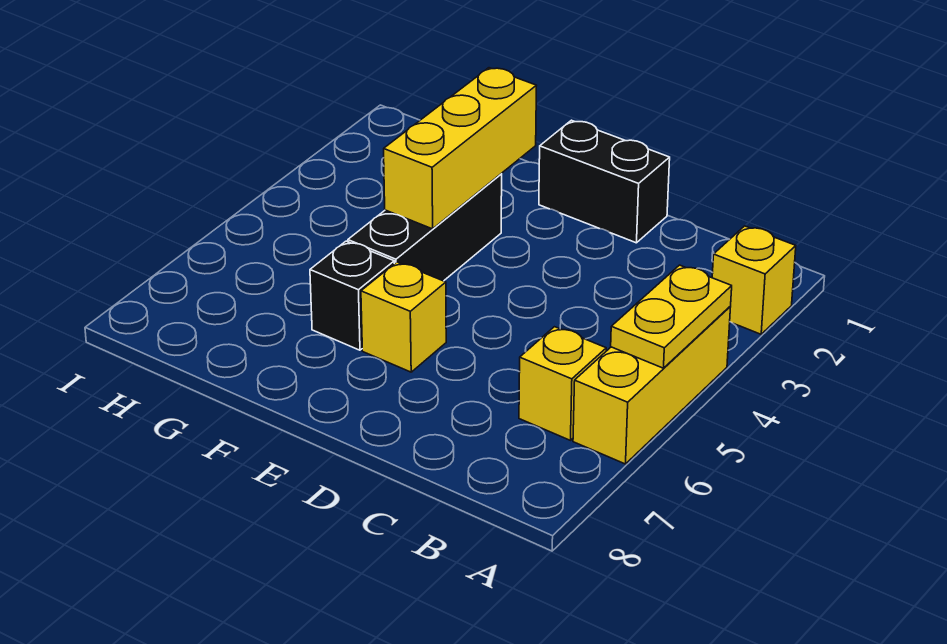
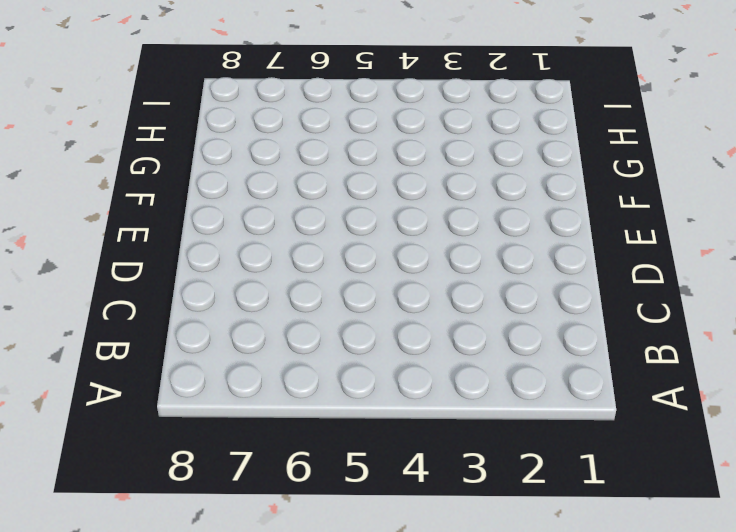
none -> yellow 1x1 brick [712,226,796,334]
none -> yellow 1x3 brick [573,307,730,464]

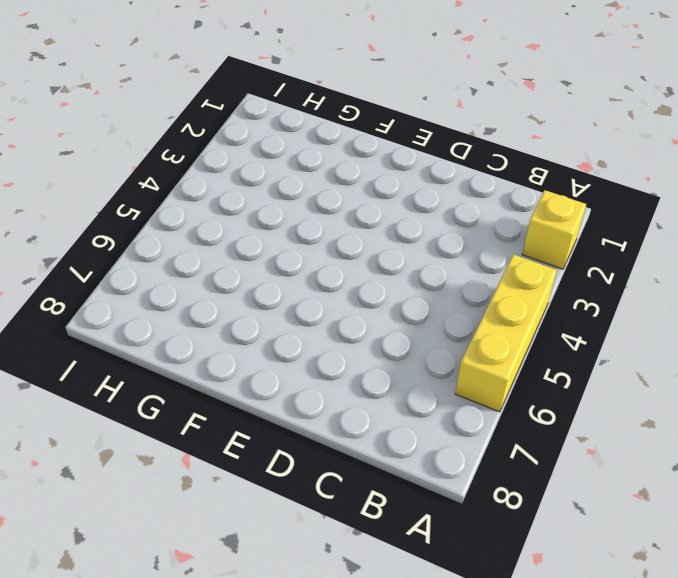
none -> yellow 1x1 brick [519,327,606,440]
none -> black 1x2 brick [539,120,670,243]

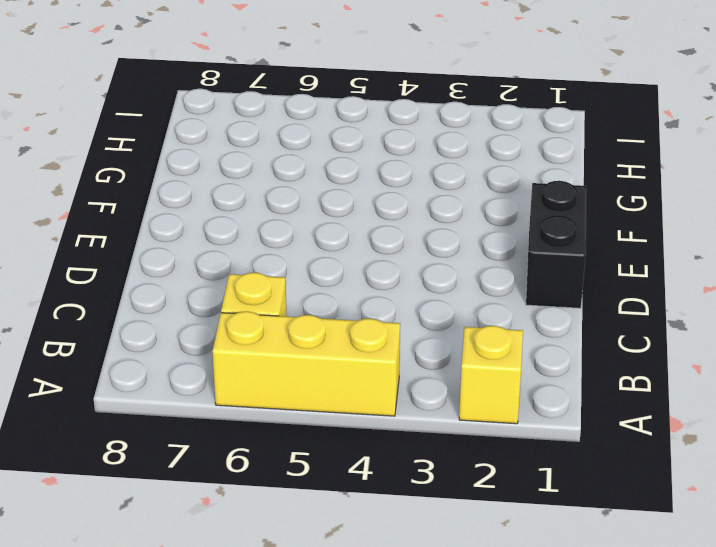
none -> yellow 1x1 brick [361,262,446,372]
none -> black 1x3 brick [348,174,502,281]

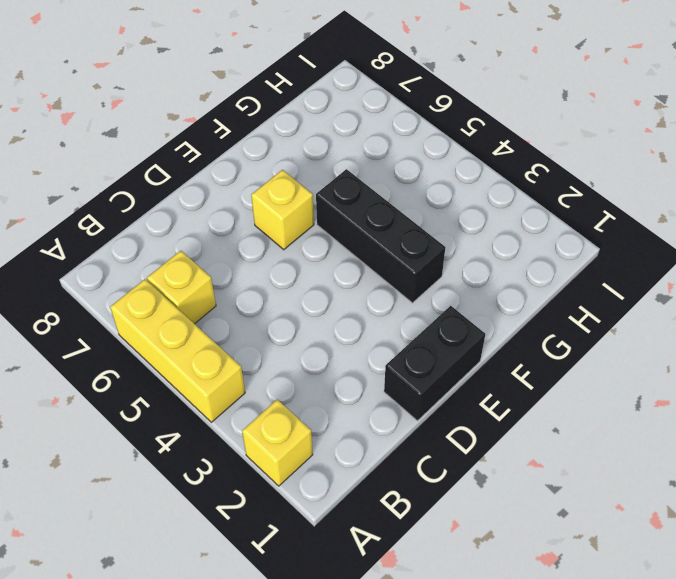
none -> black 1x1 brick [310,241,394,350]
none -> yellow 1x2 plate [611,265,732,368]

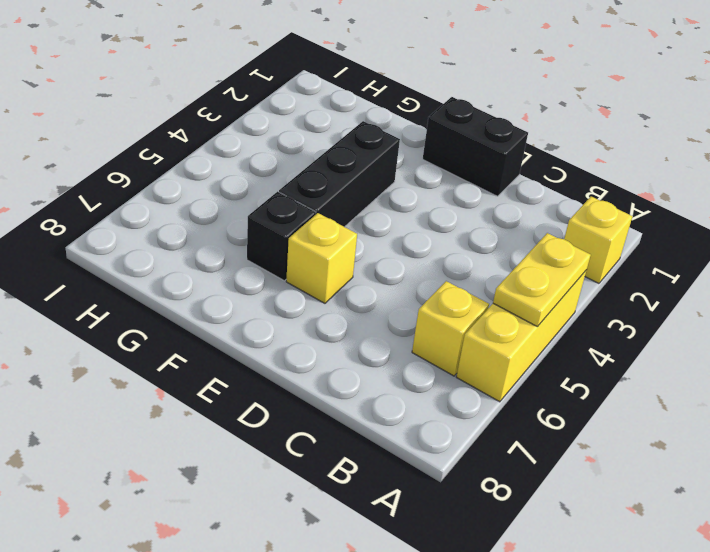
none -> yellow 1x3 brick [384,68,536,229]

